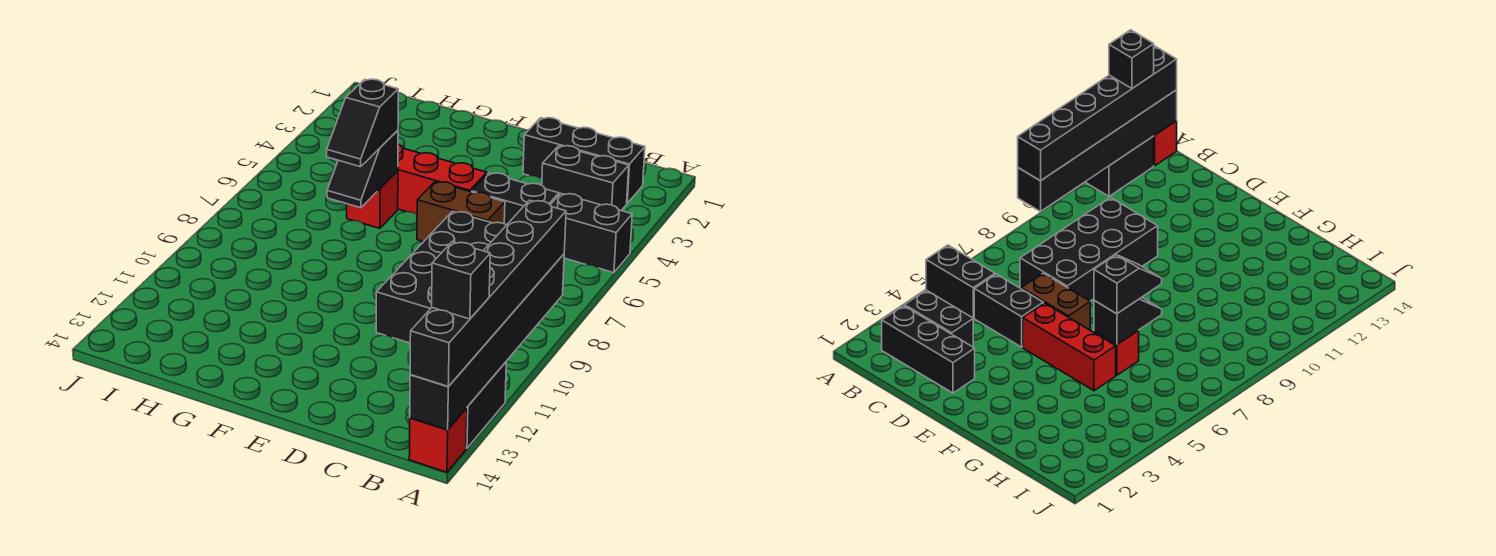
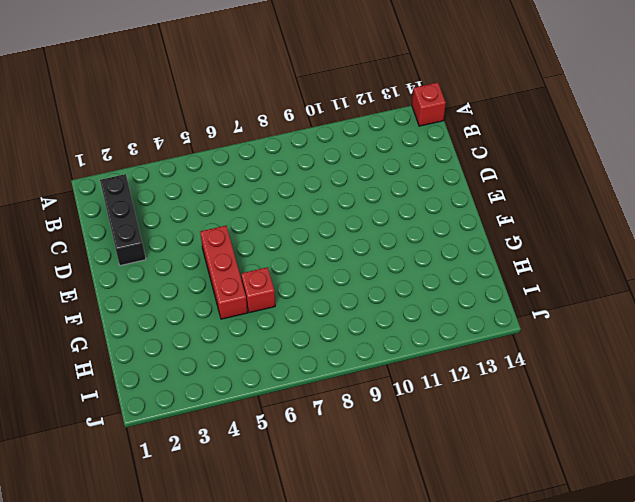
none -> black 1x2 brick [551,193,632,273]
none -> black 1x2 brick [466,362,506,448]
none -> black 1x2 brick [542,146,629,210]

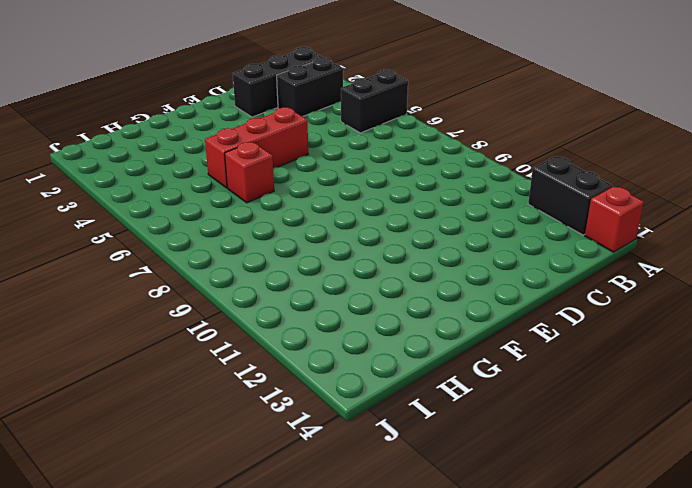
none -> black 1x2 brick [472,173,559,225]
none -> black 2x4 brick [376,211,506,343]
none -> brown 1x2 brick [417,182,505,242]

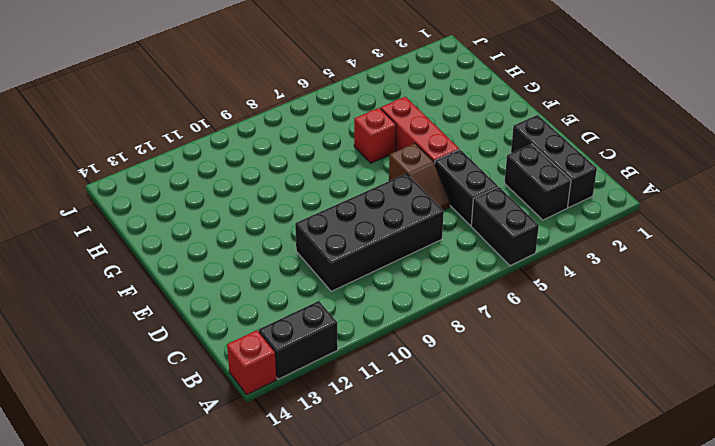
brown 1x2 slope [389,143,450,210] -> brown 1x2 brick [417,182,505,242]
none -> black 1x6 brick [410,254,564,430]
none -> black 1x2 slope [327,130,398,208]
none -> black 1x6 brick [410,200,566,387]

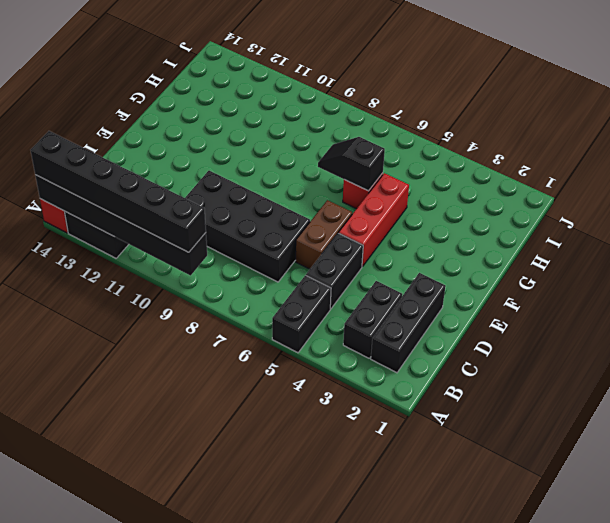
none -> black 1x2 slope [327,79,398,167]
none -> black 1x1 brick [432,242,490,319]

